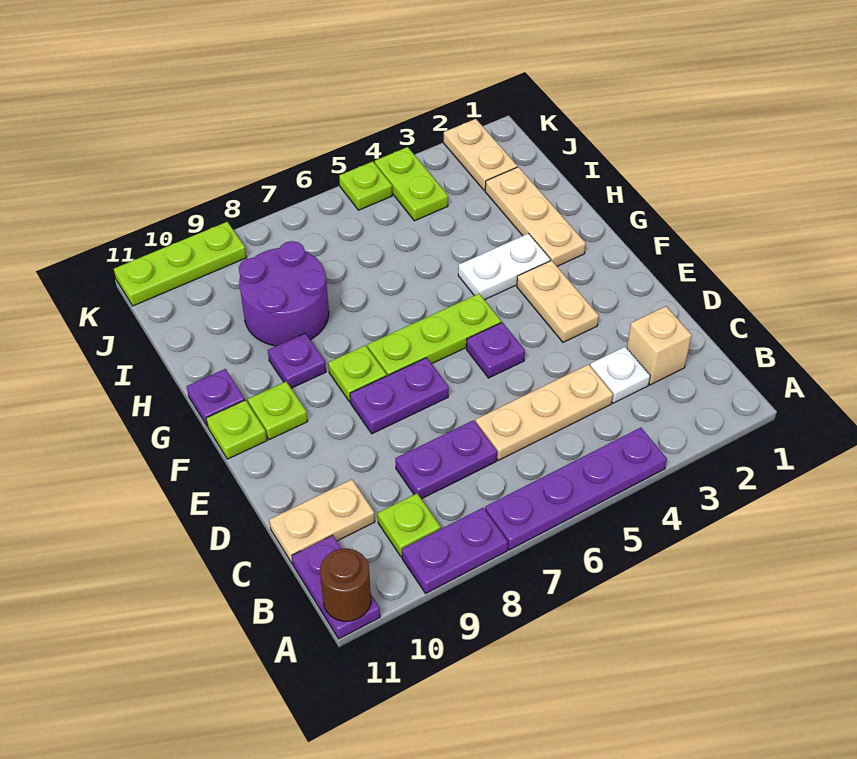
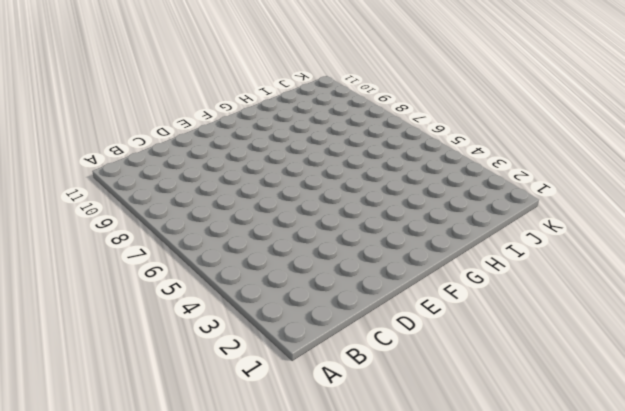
none -> purple 1x4 plate [485,428,667,550]
none -> purple 1x2 plate [402,508,508,593]
none -> purple 1x2 plate [292,535,380,639]

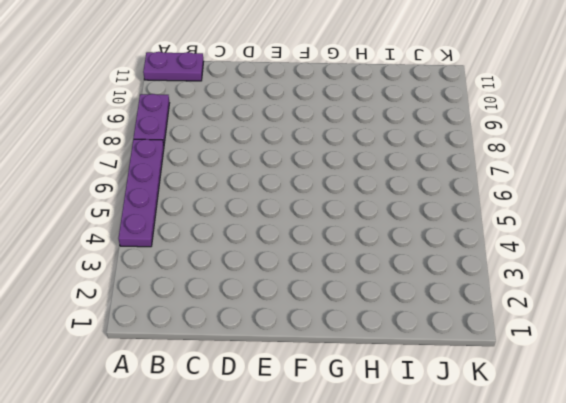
none -> lime 1x1 plate [378,494,441,557]
none -> tan 1x1 brick [627,306,692,385]
none -> white 1x1 plate [590,347,650,403]

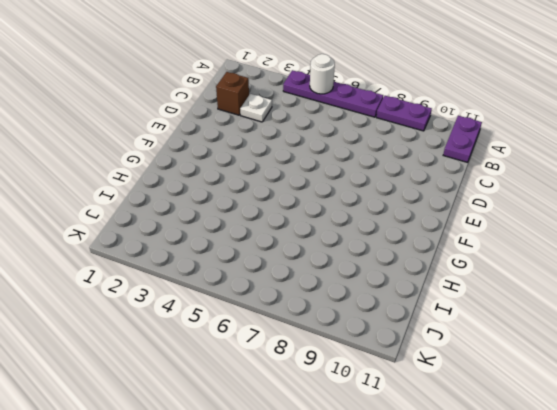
white 1x1 round brick [310,54,335,94] -> none
brown 1x1 brick [216,72,249,115] -> tan 1x1 brick [627,306,692,385]
none -> lime 1x1 plate [378,494,441,557]
none -> tan 1x3 plate [475,364,613,460]
none -> purple 1x2 plate [395,420,497,499]

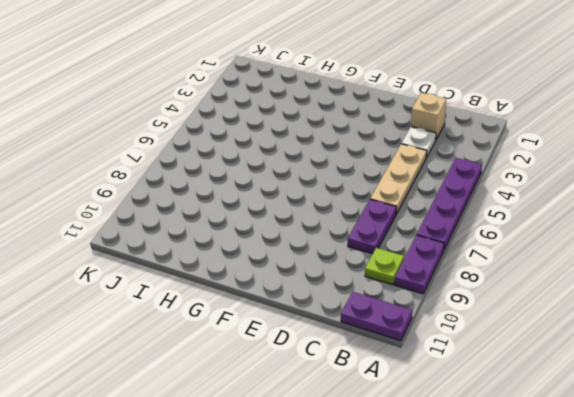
none -> tan 1x2 plate [269,479,375,563]
none -> tan 1x2 plate [517,261,599,342]
none -> purple 1x1 plate [466,322,525,378]

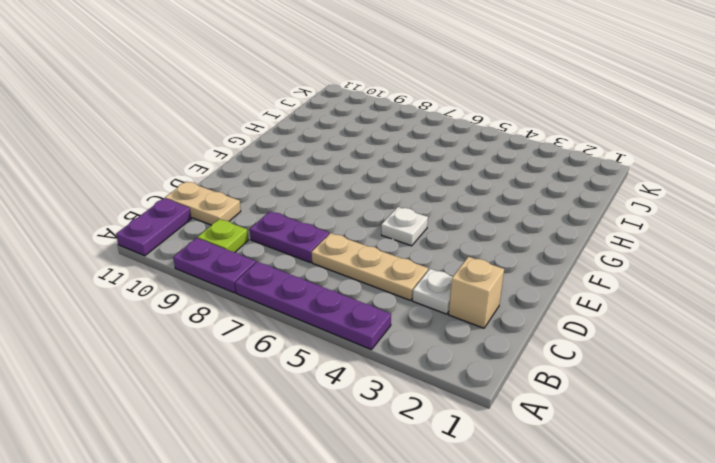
white 1x1 plate [381,207,428,246] -> purple 1x1 plate [466,322,525,378]
none -> tan 1x2 plate [517,261,599,342]
none -> purple 1x2 plate [350,358,449,434]
none -> lime 1x3 plate [368,294,501,376]

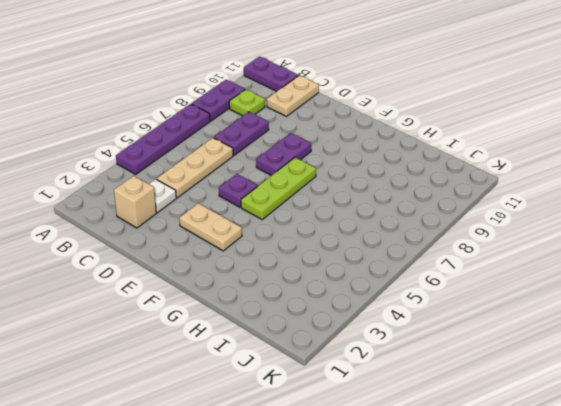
none -> lime 1x1 plate [328,345,387,402]
none -> lime 1x1 plate [248,382,308,440]
none -> lime 1x1 plate [206,400,267,459]

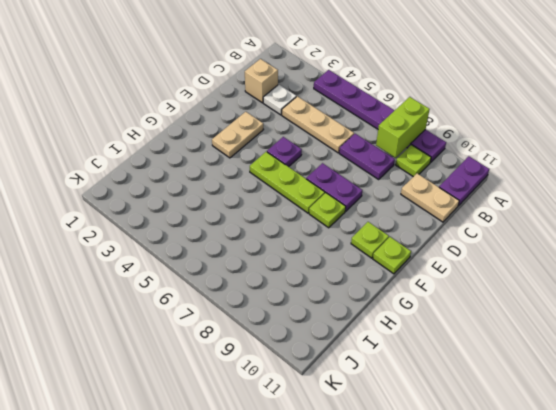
lime 1x2 brick [376,97,430,158] -> none
none -> tan 1x3 plate [485,167,586,266]
none -> white 1x2 plate [458,233,550,300]
none -> purple 1x1 plate [268,333,326,388]

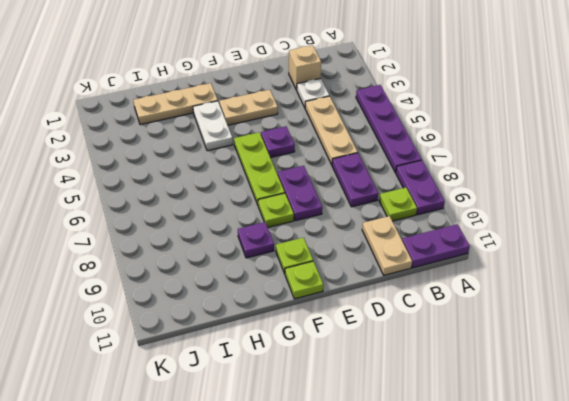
none -> purple 1x1 plate [187,369,245,427]
none -> purple 2x2 round brick [239,241,329,346]
none -> tan 1x2 plate [444,119,517,191]

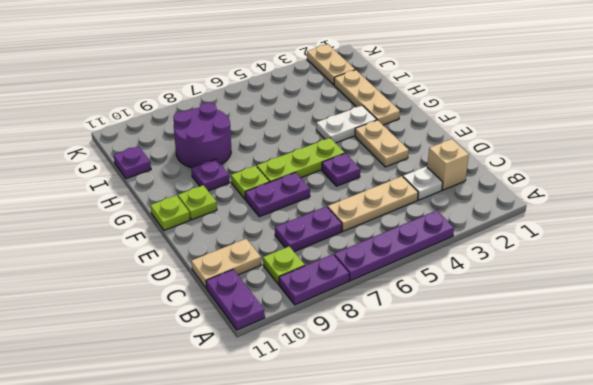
purple 1x1 plate [114,146,151,179] -> purple 1x1 plate moved to [187,369,245,427]
none -> lime 1x2 plate [375,147,448,221]
none -> lime 1x1 plate [339,161,392,210]
none -> lime 1x3 plate [114,222,247,306]

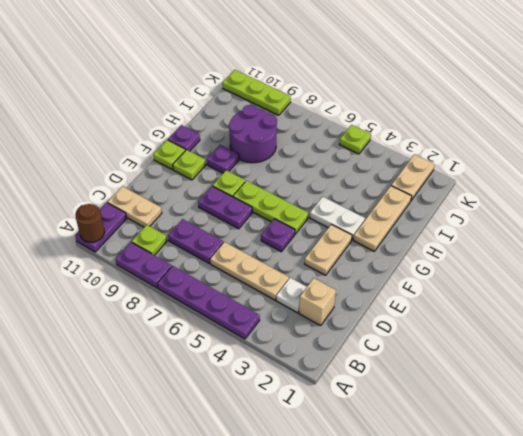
none -> lime 1x2 plate [375,147,448,221]

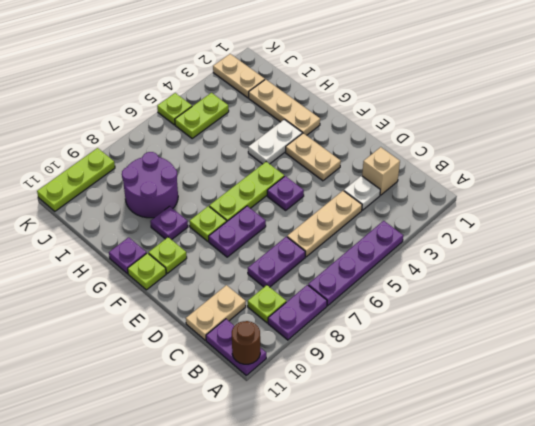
lime 1x2 plate [175,93,229,138] -> lime 1x2 plate turned to [375,147,448,221]

